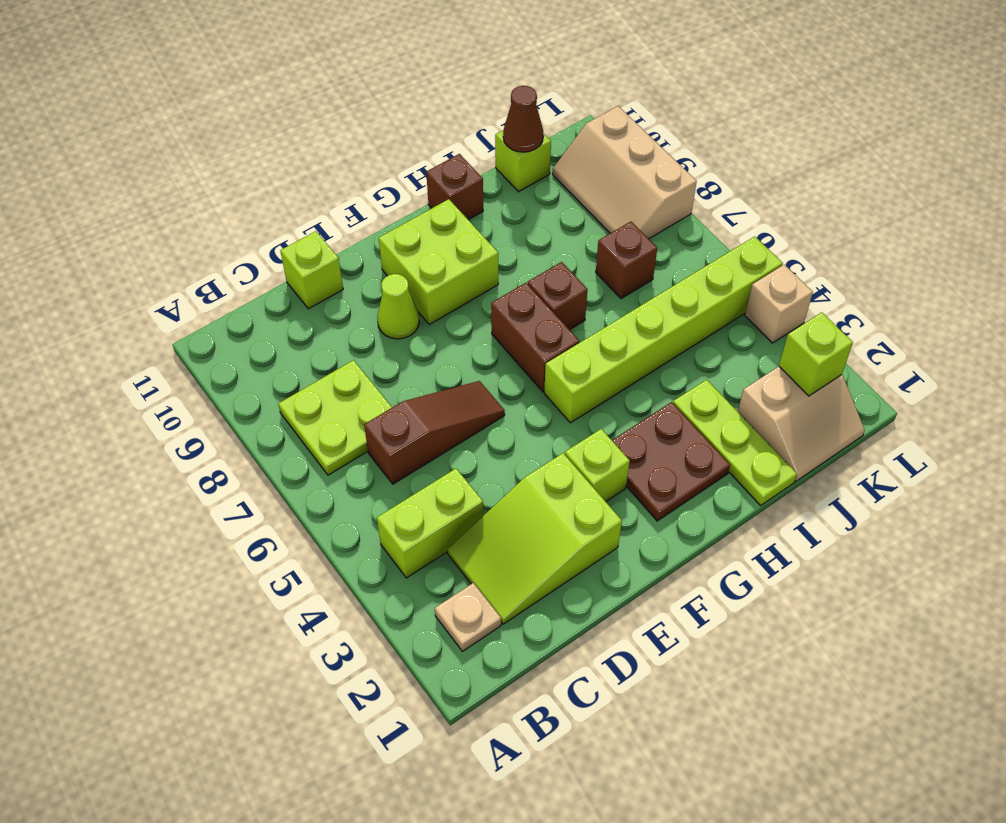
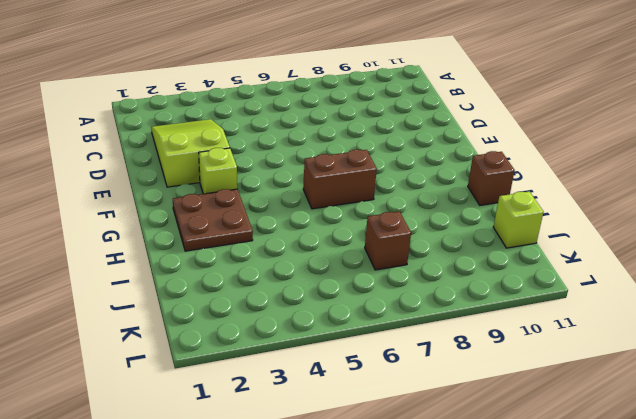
none -> tan 1x1 plate [435,583,501,651]
none -> lime 1x2 brick [377,469,483,578]
none -> lime 2x2 plate [278,360,392,475]

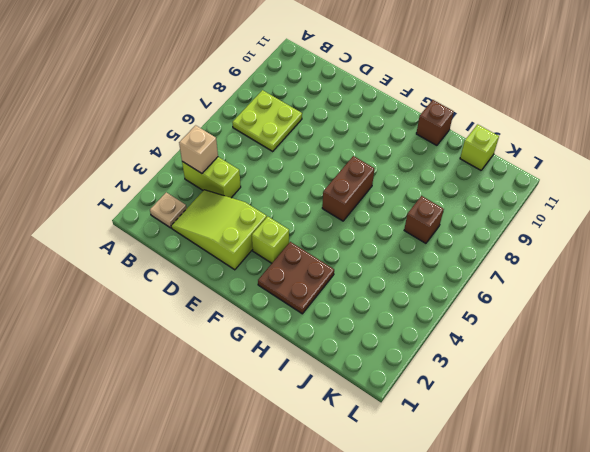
tan 1x1 brick [179,125,218,173] -> tan 1x1 brick moved to [745,265,813,343]
none -> brown 1x3 slope [364,381,505,484]
none -> lime 1x1 brick [280,231,343,309]
none -> lime 1x1 cone [377,274,419,339]

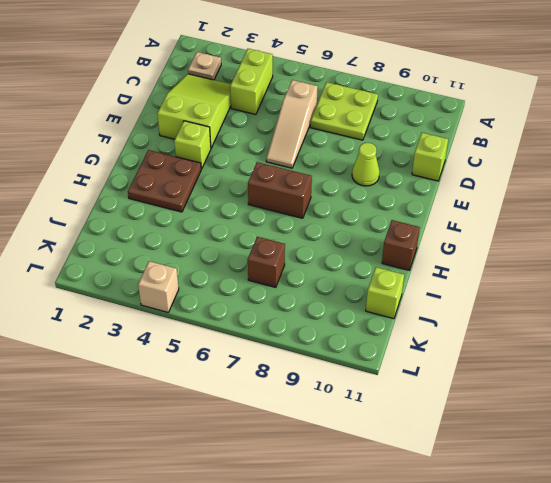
tan 1x3 slope [266,80,318,168] -> brown 1x3 slope [364,381,505,484]
none -> lime 2x2 brick [379,199,498,324]
none -> lime 1x6 brick [544,236,783,423]
none -> brown 1x1 brick [528,262,588,330]

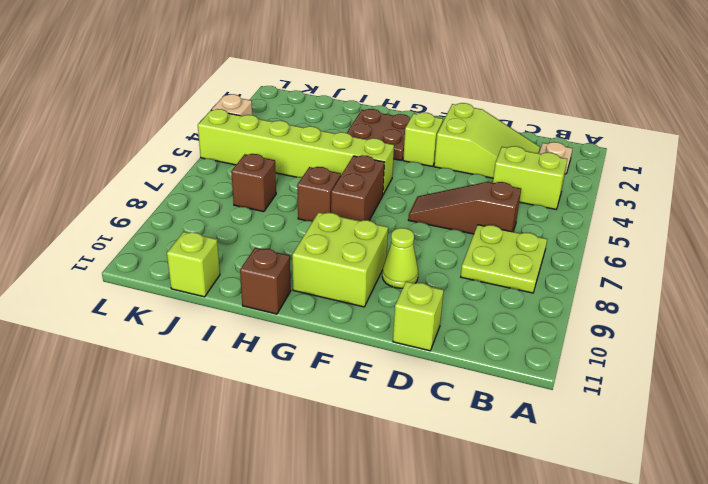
none -> lime 1x3 plate [673,380,797,505]
none -> tan 2x2 slope [738,367,865,481]
none -> tan 2x3 slope [553,106,697,239]

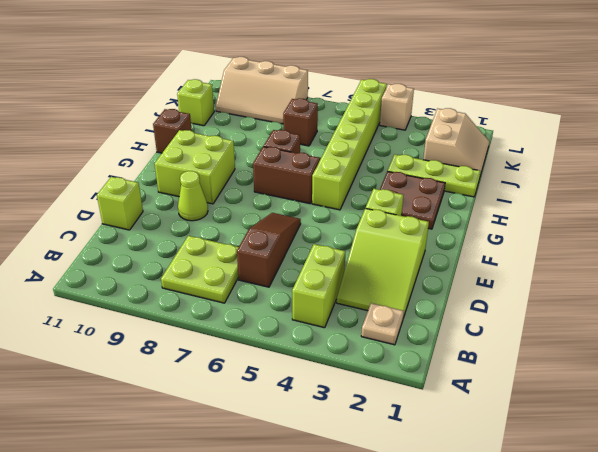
none -> brown 1x1 cone [503,86,543,152]
none -> lime 1x1 brick [779,312,853,396]

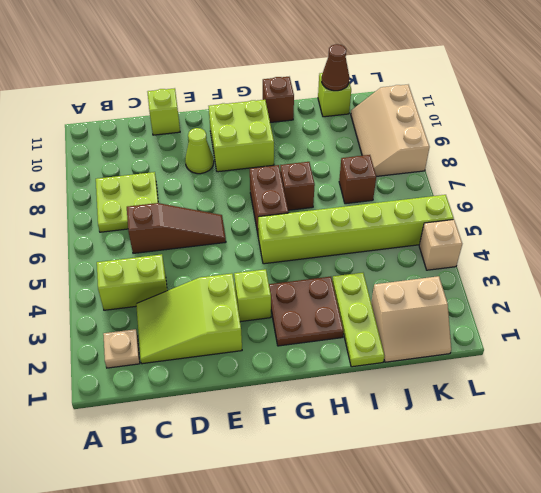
none -> lime 1x1 brick [779,312,853,396]

